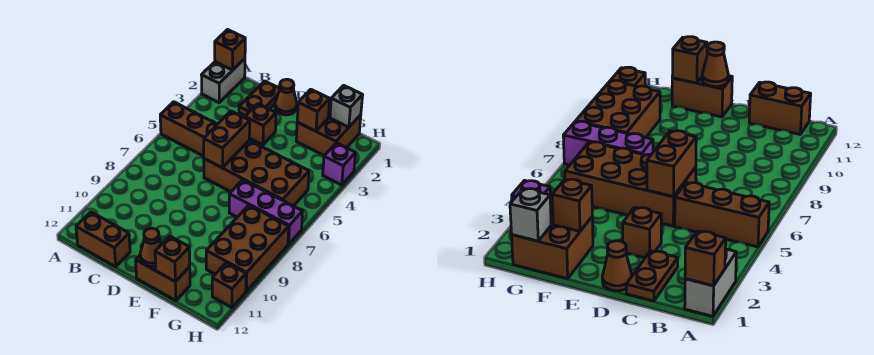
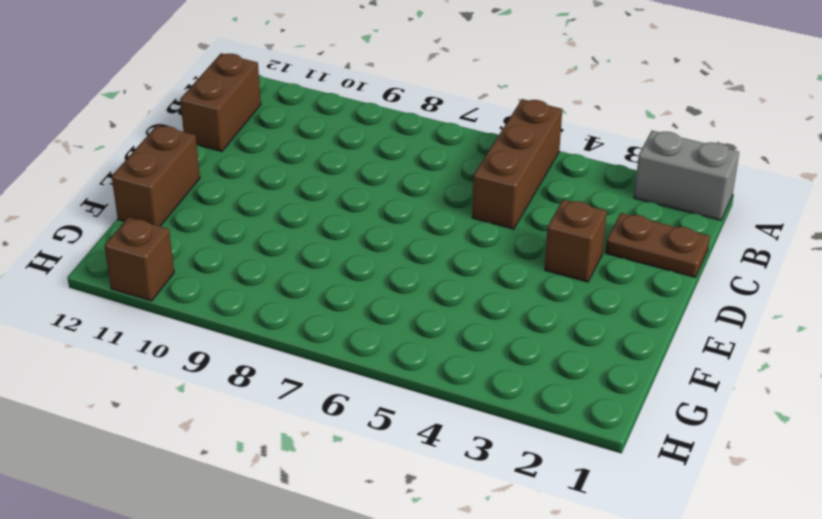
none -> brown 1x1 cone [275,79,297,115]
none -> brown 2x4 brick [204,140,309,206]
none -> brown 2x2 brick [296,100,361,156]

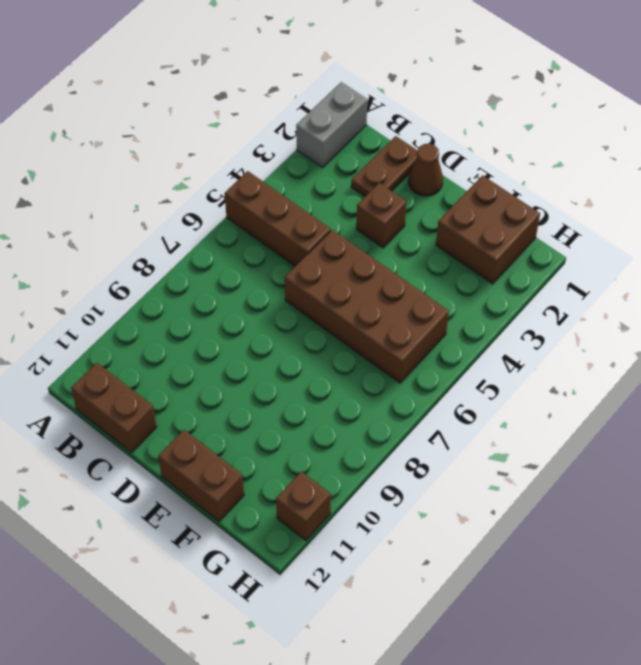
none -> purple 1x3 brick [229,180,303,244]
none -> brown 2x3 brick [206,205,289,291]
none -> purple 1x1 brick [323,143,356,185]

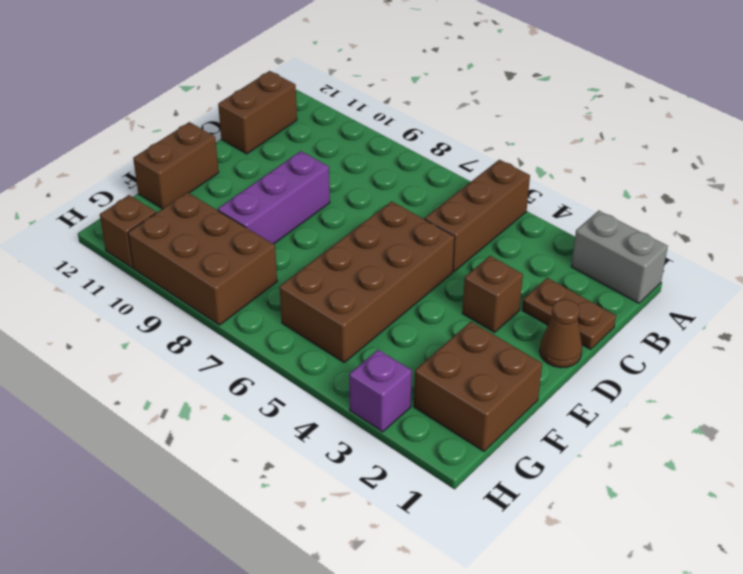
purple 1x3 brick [218,151,330,244] -> purple 1x3 brick moved to [229,180,303,244]
none -> brown 1x1 brick [215,30,245,70]
none -> brown 1x2 brick [204,111,250,168]
none -> brown 1x1 cone [140,228,161,267]

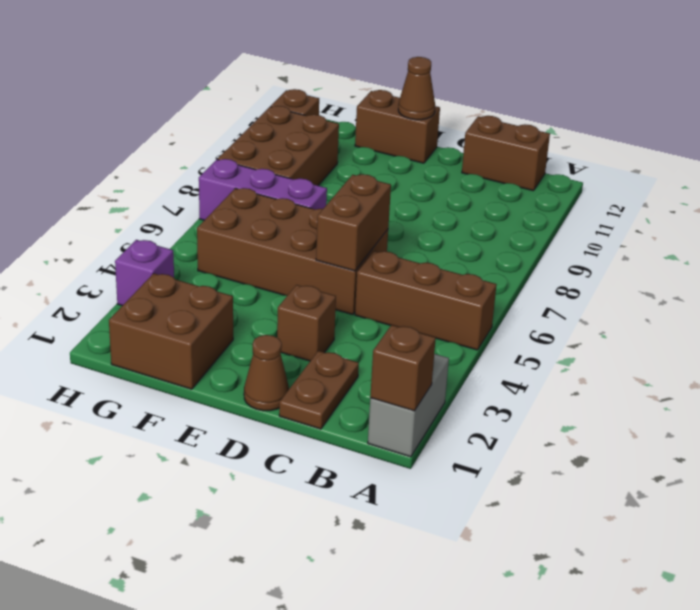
none -> brown 1x1 brick [297,89,330,131]
none -> brown 1x1 brick [155,236,190,282]
none -> grey 1x1 brick [330,85,363,127]

